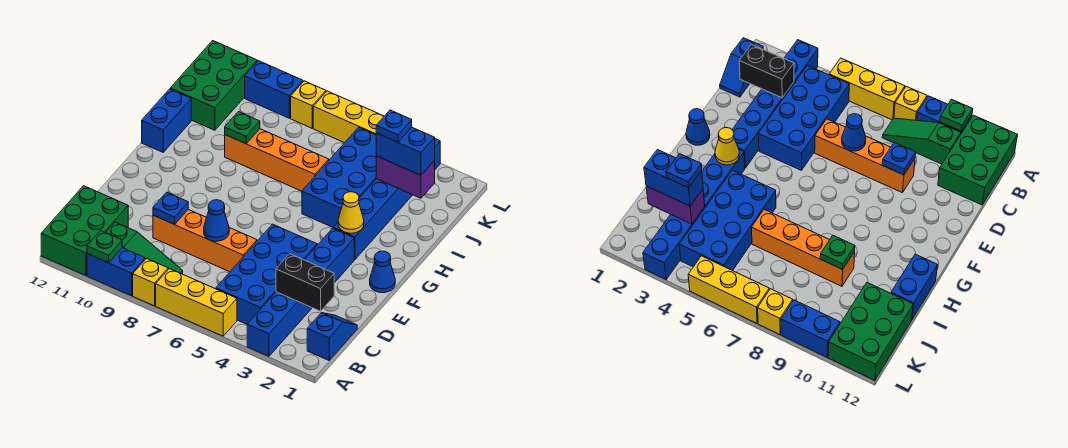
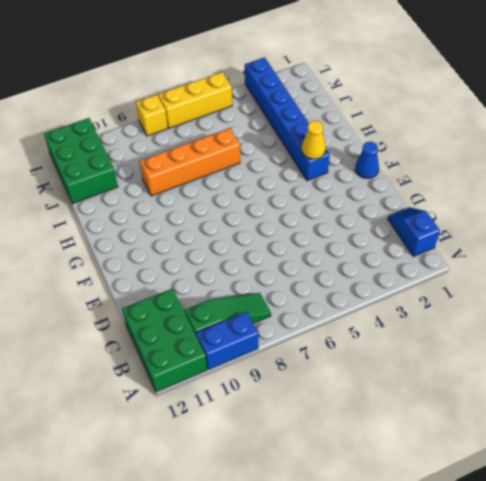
none -> blue 1x6 brick [247,228,354,356]
none -> yellow 1x3 brick [156,269,237,336]
none -> yellow 1x1 brick [133,259,168,306]

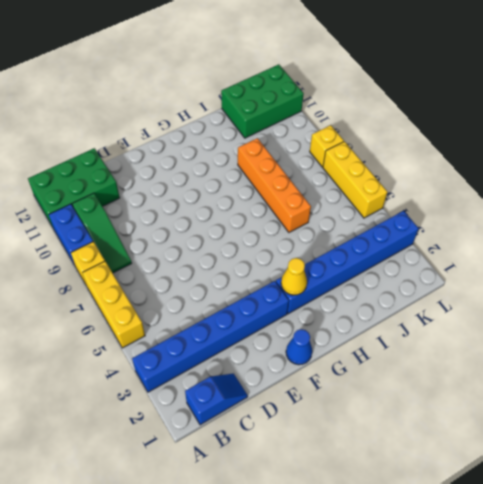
none -> blue 2x4 brick [216,224,317,324]
none -> orange 1x4 brick [153,209,257,272]
none -> blue 2x4 brick [302,127,376,227]

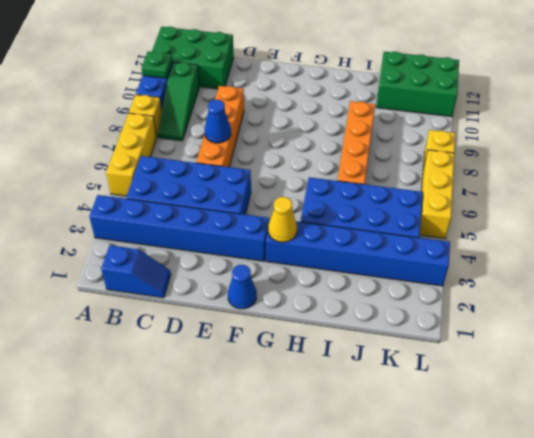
none -> blue 1x2 brick [142,89,191,152]
none -> blue 1x2 brick [245,61,303,118]
none -> black 1x2 brick [276,254,334,311]

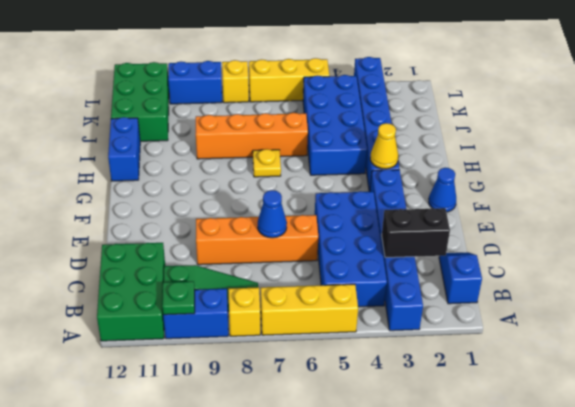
yellow 1x1 plate [253,149,281,177] -> none
none -> blue 1x1 plate [153,192,188,224]
none -> green 1x1 plate [225,112,260,144]
none -> purple 1x2 brick [376,156,435,198]

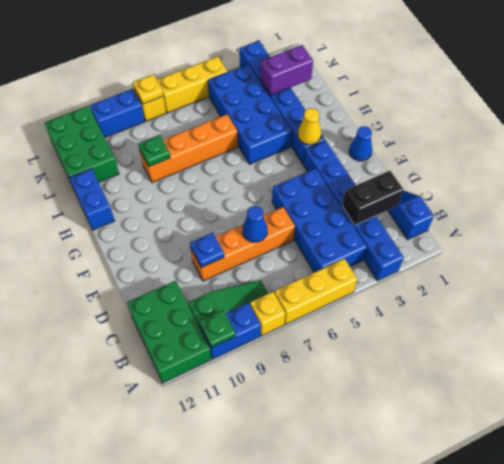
yellow 1x1 plate [133,74,163,104] -> none
none -> blue 1x2 brick [376,127,435,175]
none -> blue 1x1 plate [376,110,412,142]

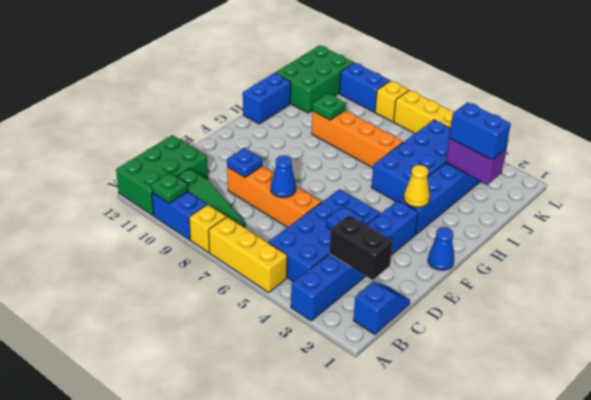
blue 1x1 plate [326,206,364,229] -> blue 1x1 plate moved to [376,110,412,142]

